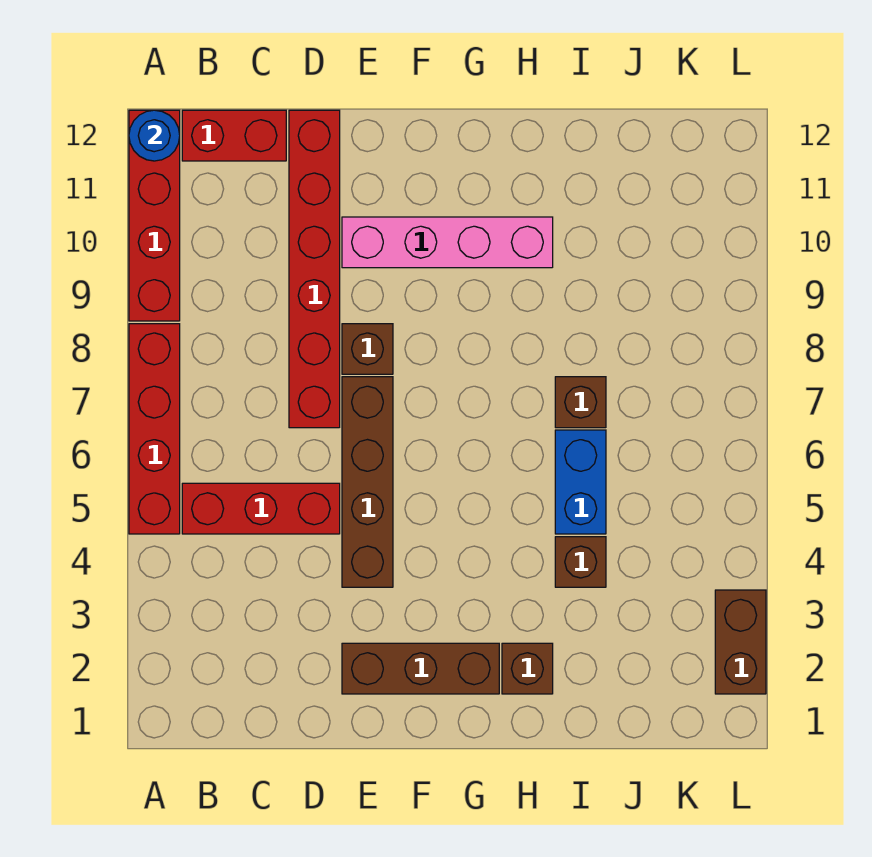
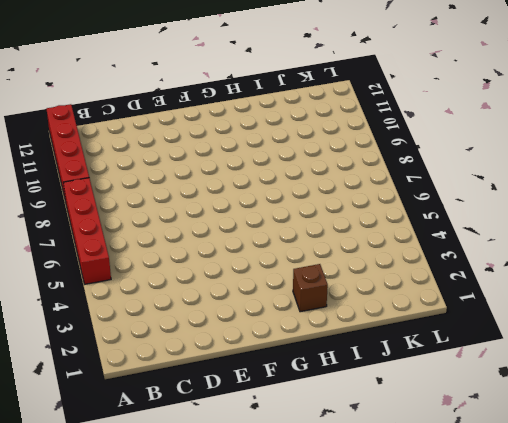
none -> red 1x3 brick [182,483,340,534]
none -> red 1x2 brick [182,110,286,161]
none -> red 1x6 brick [289,110,340,428]

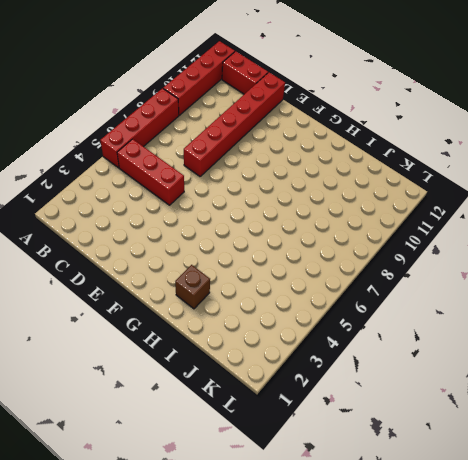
none -> brown 1x3 brick [342,643,499,694]
none -> brown 1x4 brick [342,377,393,587]
none -> brown 1x1 brick [342,324,393,374]

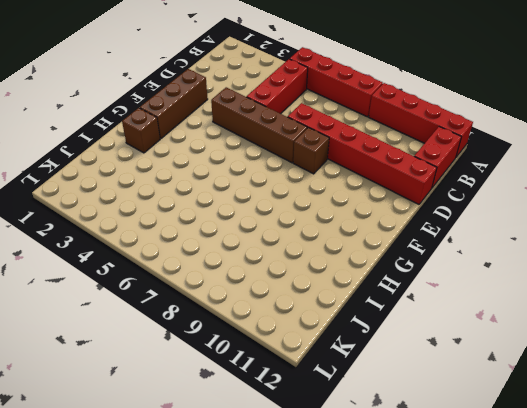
none -> pink 1x4 brick [342,217,553,268]
none -> brown 1x1 brick [555,537,606,587]
none -> blue 1x2 brick [555,430,606,534]

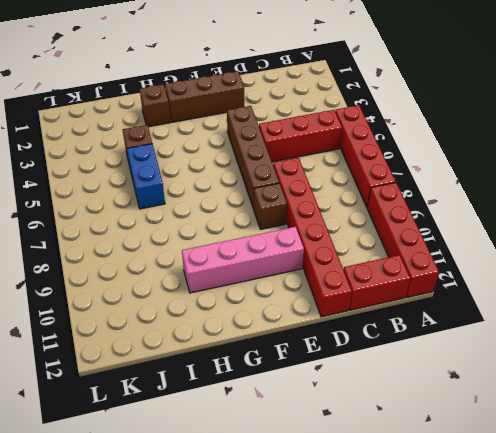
none -> brown 1x1 brick [555,377,606,428]
none -> brown 1x2 brick [715,590,766,694]
none -> blue 1x1 round brick [129,110,180,161]

